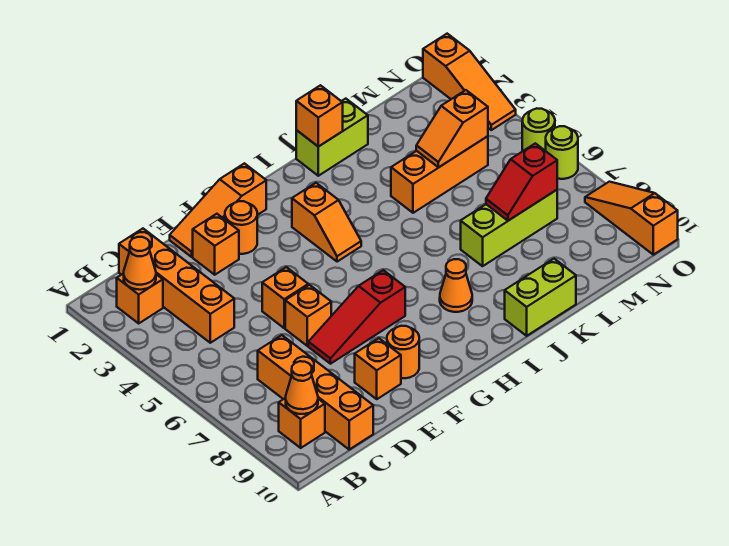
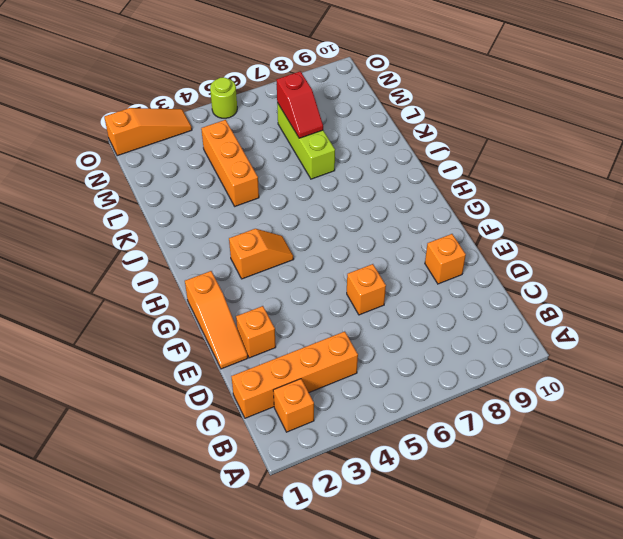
none -> orange 1x1 brick [279,398,325,448]
none -> orange 1x4 brick [258,335,373,449]
none -> orange 1x1 brick [262,267,308,328]

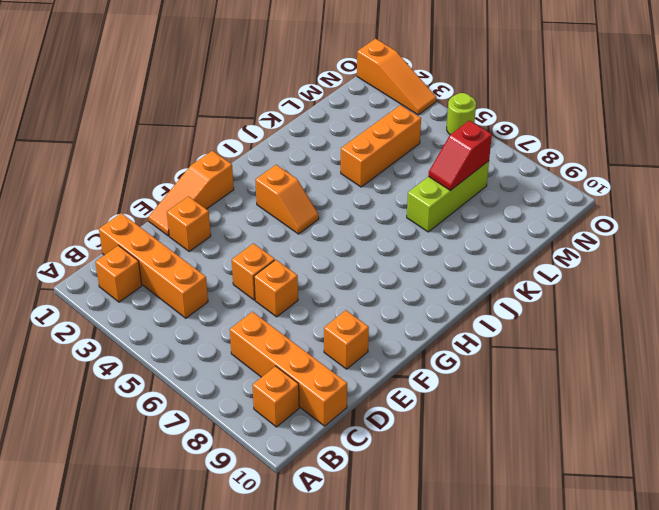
none -> red 1x3 slope [308,270,405,364]
none -> orange 1x1 round brick [225,201,257,254]
none -> orange 1x1 round brick [387,326,419,378]

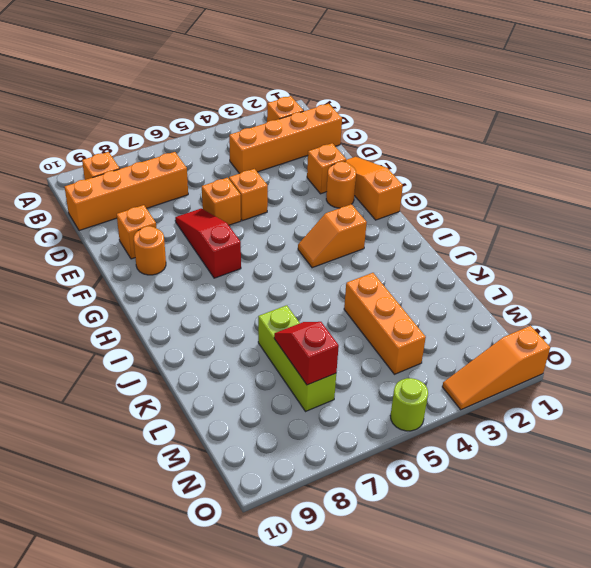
none -> orange 1x1 cone [440,259,472,312]
none -> lime 1x2 brick [296,99,368,176]
none -> lime 1x2 brick [505,259,576,336]

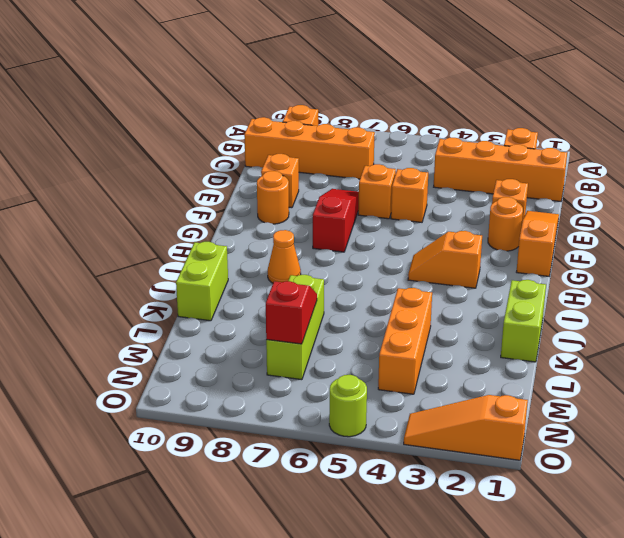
none -> lime 1x1 round brick [546,126,578,179]
none -> orange 1x3 slope [585,182,678,255]
none -> orange 1x1 cone [124,237,156,290]

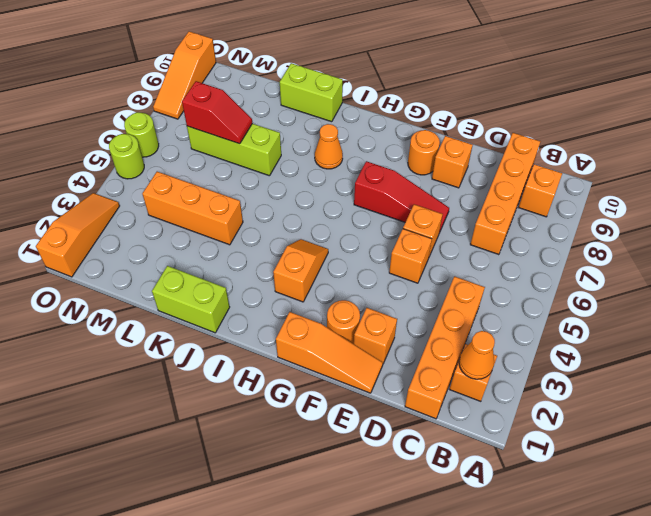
none -> orange 1x1 cone [286,361,318,414]
none -> orange 1x1 brick [296,85,343,147]
none -> orange 1x2 slope [416,90,488,167]

